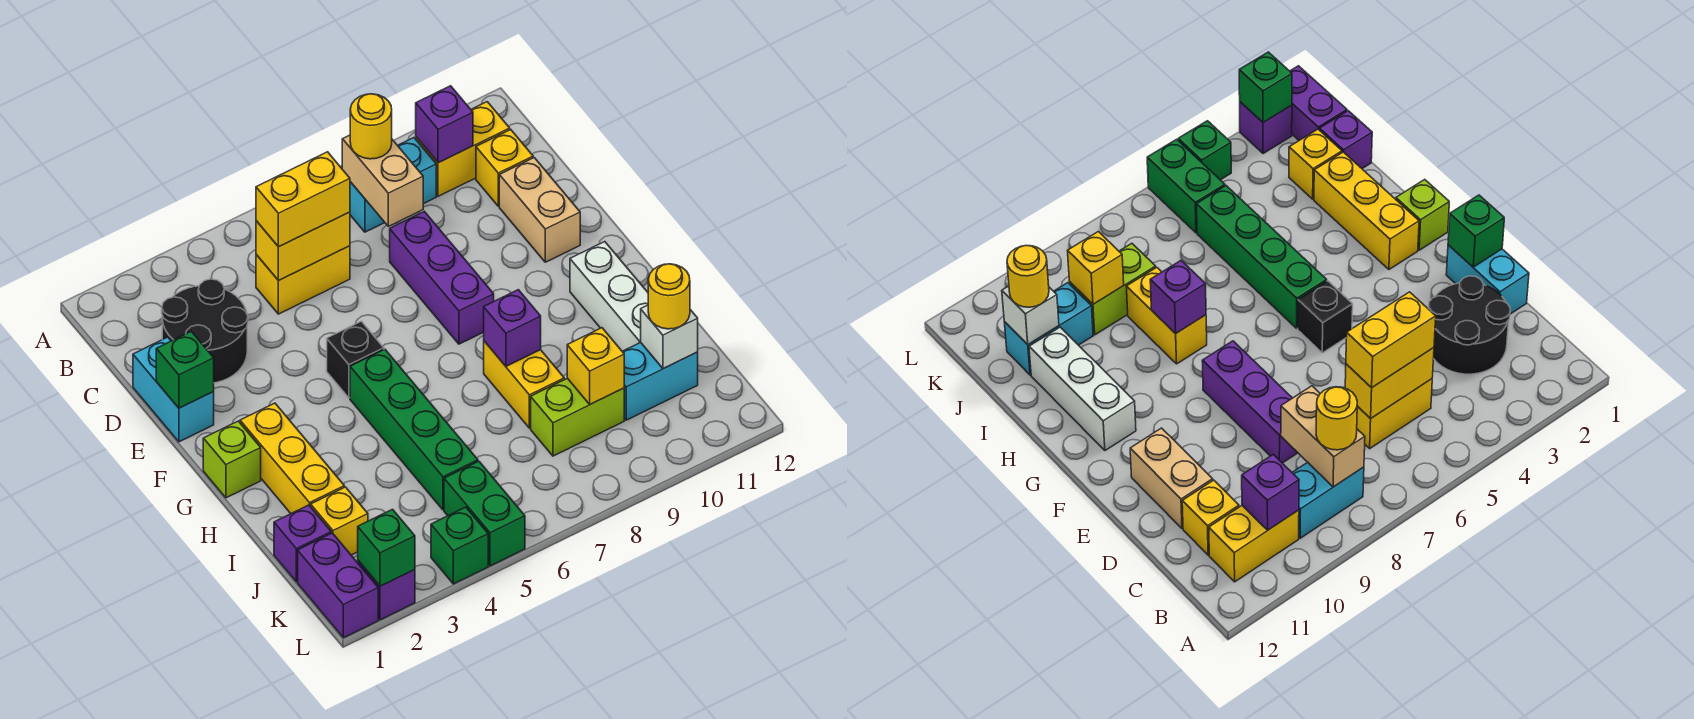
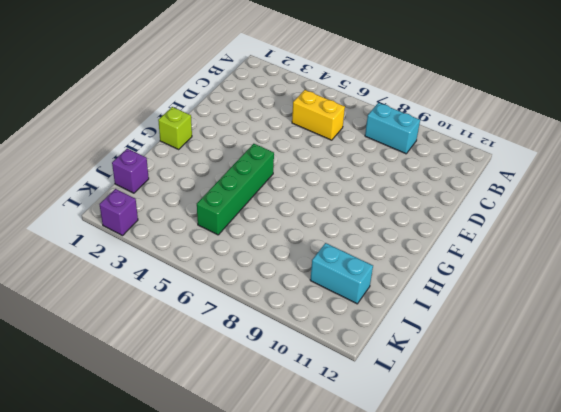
none -> yellow 1x2 brick [416,102,510,196]
none -> black 2x2 round brick [162,279,248,383]
none -> yellow 1x1 brick [476,130,533,206]
none -> cyan 1x2 brick [133,337,214,442]

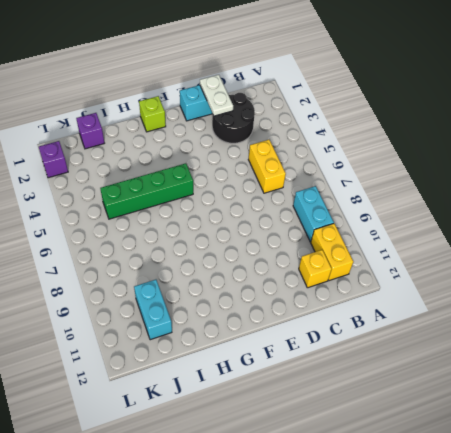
white 1x2 plate [200,75,233,116] -> none
none -> purple 1x3 brick [390,211,494,344]
none -> tan 1x2 brick [499,158,580,262]
none -> black 1x1 brick [327,321,384,398]
none -> yellow 1x3 brick [240,403,344,513]

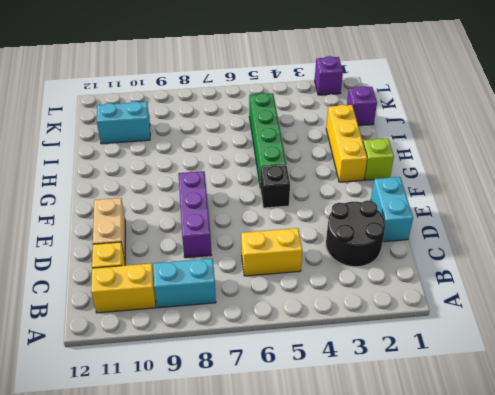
none -> white 1x3 brick [570,242,648,351]
none -> yellow 1x2 brick [484,341,564,428]
none -> yellow 1x1 brick [311,487,368,555]
none -> lime 1x2 brick [531,378,624,456]

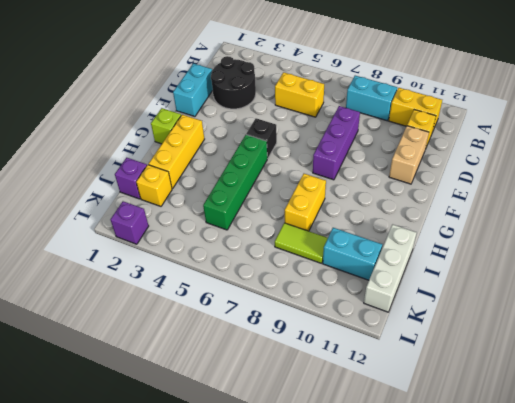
white 1x3 brick [364,224,417,312] -> white 1x3 brick moved to [570,242,648,351]
lime 1x2 tile [275,223,328,263] -> lime 1x2 brick [531,378,624,456]
none -> purple 1x2 brick [298,533,378,638]
none -> green 1x2 brick [444,461,525,566]
none -> green 1x1 brick [431,507,488,584]
none -> tan 1x2 brick [342,135,423,226]

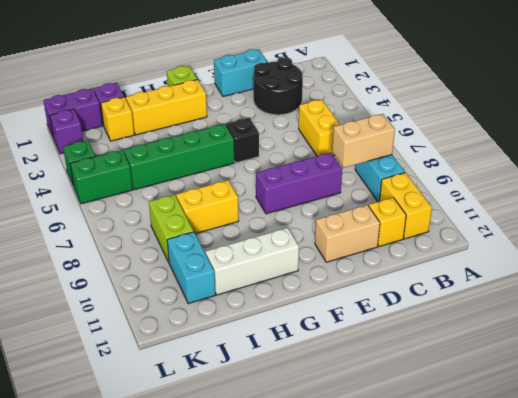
none -> purple 1x1 brick [416,86,473,163]
none -> yellow 1x2 brick [256,212,350,281]
none -> green 1x1 brick [156,331,214,408]
none -> purple 1x1 brick [484,290,541,366]

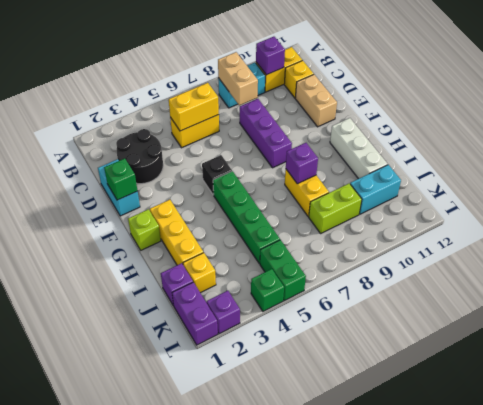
none -> yellow 1x1 brick [567,328,624,404]
none -> white 1x1 brick [641,305,698,369]
none -> green 1x1 brick [358,509,415,586]
none -> yellow 1x1 round brick [350,94,392,159]

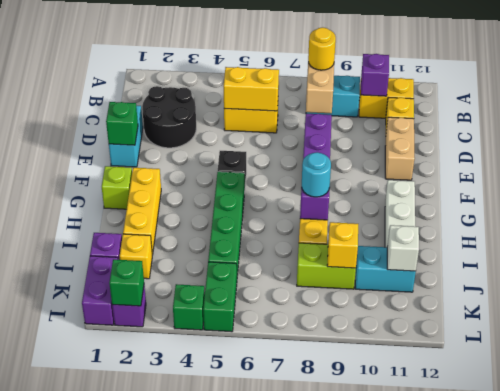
cyan 1x1 round brick [302,152,331,197] -> none
none -> yellow 1x2 brick [256,152,350,247]
none -> yellow 1x1 round brick [648,264,690,329]

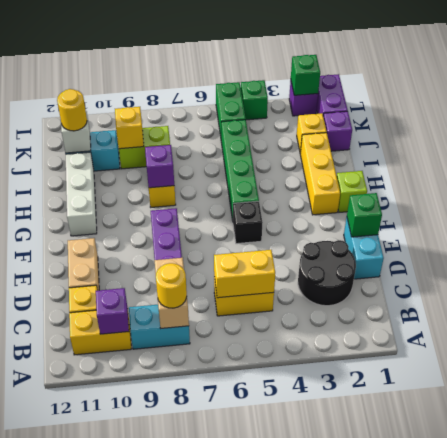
none -> yellow 1x2 brick [256,152,350,247]

